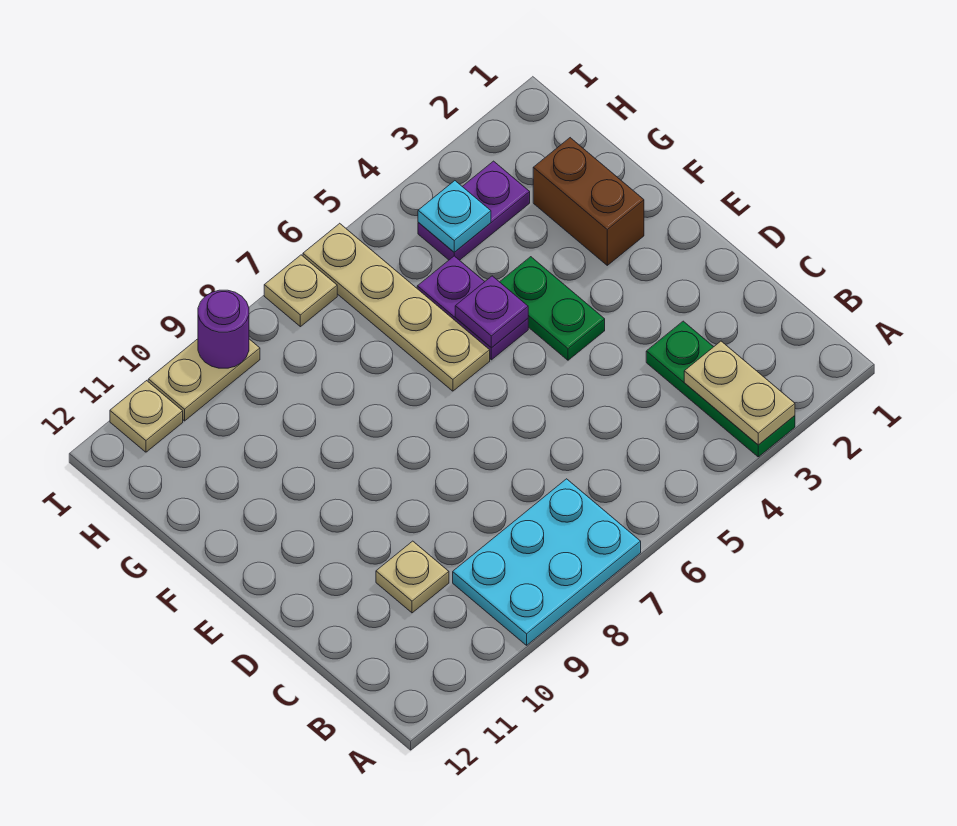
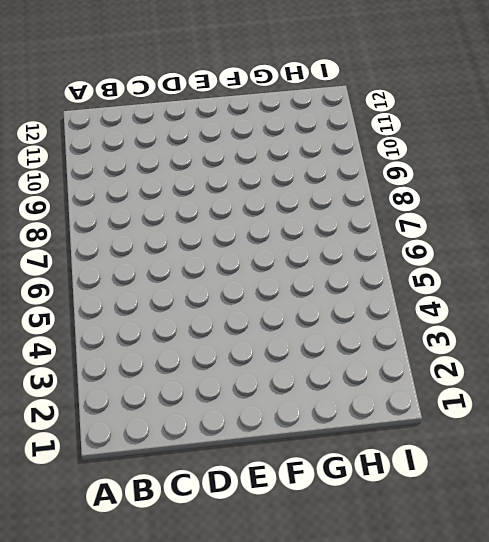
none -> green 1x3 plate [646,321,795,457]
none -> cyan 2x3 plate [453,479,641,645]
none -> tan 1x1 plate [376,541,449,613]

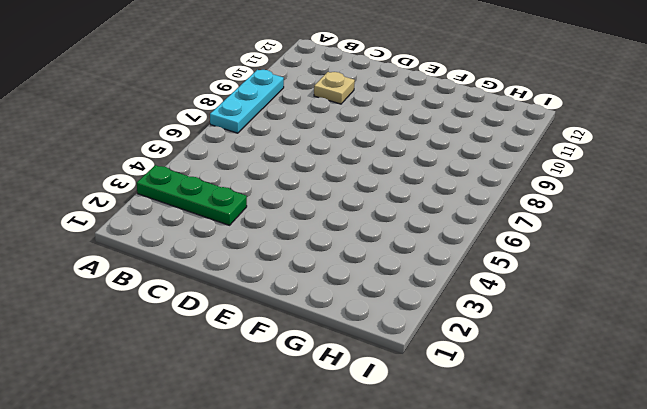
cyan 1x3 plate [210,70,284,133] -> cyan 2x3 plate [453,479,641,645]
none -> green 1x2 plate [500,257,605,360]
none -> brown 1x2 brick [533,138,644,265]
none -> purple 1x2 plate [417,256,528,360]

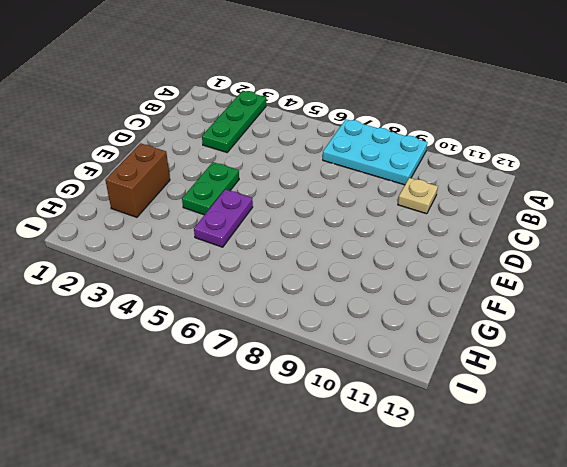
none -> tan 1x4 plate [303,223,490,391]
none -> purple 1x2 plate [418,161,530,260]
none -> tan 1x1 plate [264,255,337,327]

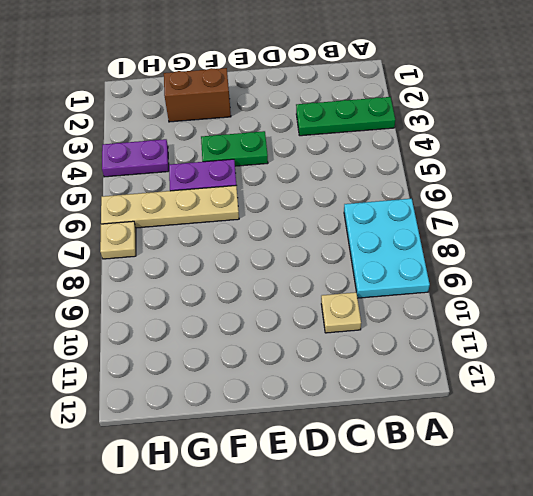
purple 1x2 plate [102,139,169,177] -> purple 1x2 plate turned to [418,161,530,260]
none -> tan 1x2 plate [148,339,260,421]
none -> tan 1x1 plate [110,381,183,452]
none -> tan 1x2 plate [684,341,795,445]

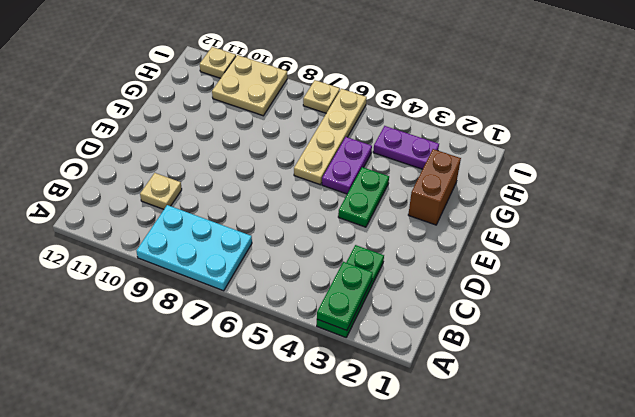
green 1x2 plate [317,262,373,331] -> tan 1x2 plate [684,341,795,445]
tan 2x2 plate [212,55,287,116] -> tan 1x2 plate [148,339,260,421]
none -> purple 1x1 plate [455,276,528,348]
none -> cyan 1x1 plate [418,181,491,252]
none -> purple 1x1 round brick [198,290,249,368]

